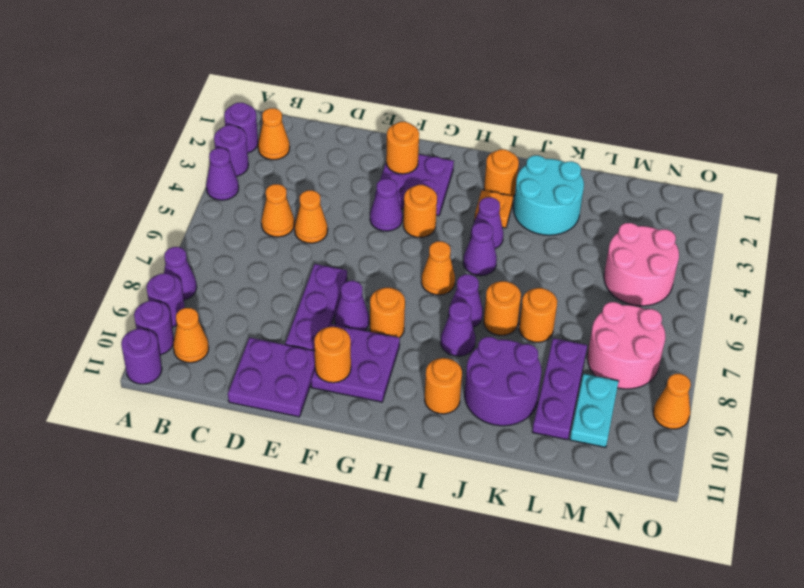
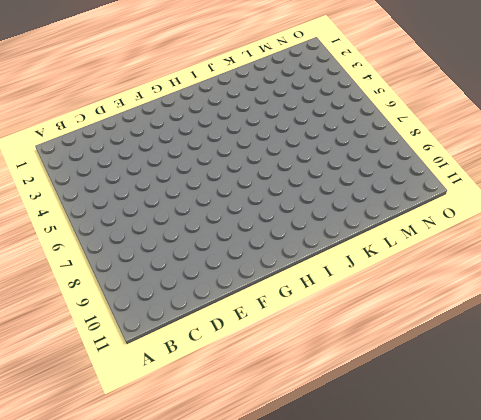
none -> purple 1x1 round brick [224,103,258,153]
none -> purple 1x1 round brick [214,125,249,176]
none -> purple 1x1 cone [206,148,239,200]
none -> purple 1x1 cone [164,247,197,300]

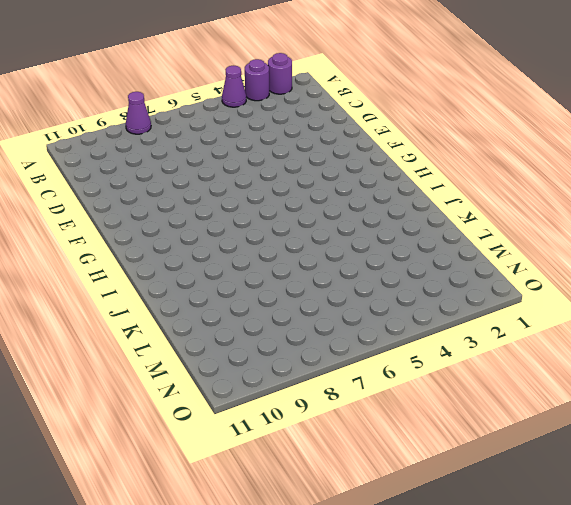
none -> purple 1x1 round brick [146,273,185,327]
none -> purple 1x1 round brick [134,301,174,355]
none -> purple 1x1 round brick [121,329,162,384]
none -> orange 1x1 cone [258,108,290,160]

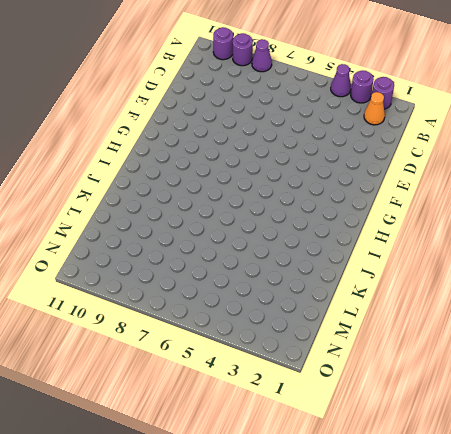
none -> purple 1x1 round brick [121,329,162,384]
none -> orange 1x1 cone [173,308,209,363]
none -> orange 1x1 cone [261,184,294,237]
none -> orange 1x1 cone [295,190,328,243]

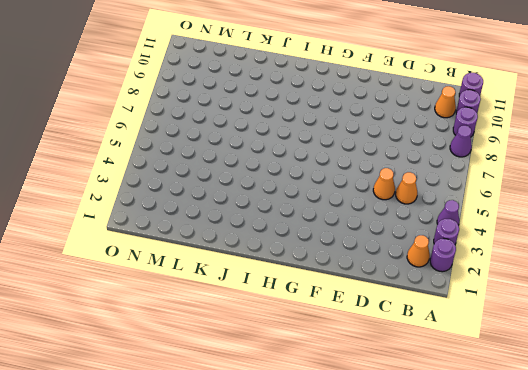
none -> purple 2x2 plate [228,338,315,417]
none -> purple 1x3 plate [285,264,347,351]
none -> purple 2x2 plate [375,154,454,216]
none -> purple 1x1 cone [370,179,403,231]

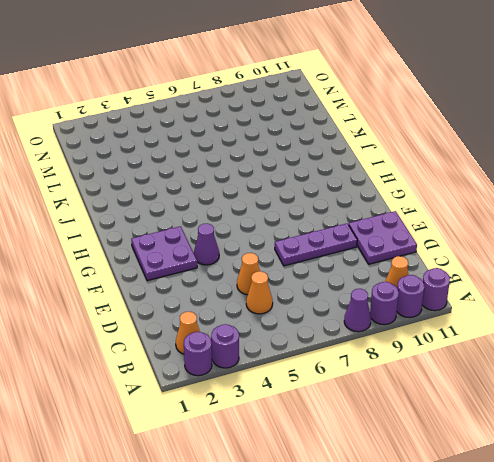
none -> purple 1x1 cone [206,148,239,200]
none -> purple 1x1 cone [335,281,369,331]
none -> purple 2x2 plate [311,324,400,402]
none -> orange 1x1 round brick [403,185,437,237]

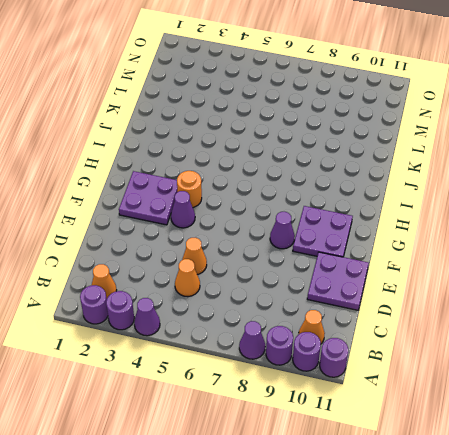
none -> purple 1x3 plate [285,264,347,351]
none -> orange 1x1 round brick [370,288,405,337]
none -> orange 1x1 cone [421,241,455,295]
none -> orange 1x1 round brick [484,149,519,196]

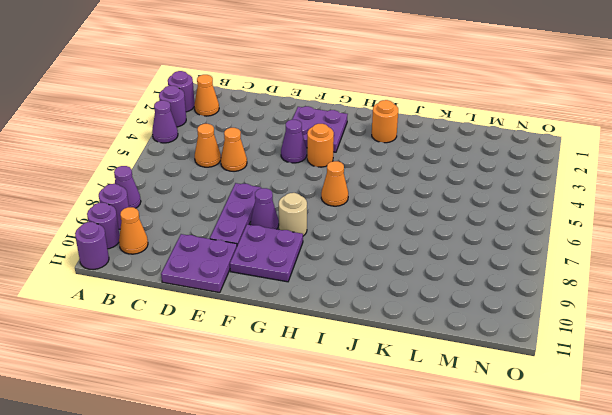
tan 1x1 round brick [279,193,307,236] -> orange 1x1 round brick [370,288,405,337]
none -> orange 1x1 plate [474,190,513,228]
none -> purple 1x1 cone [470,197,503,248]
none -> purple 1x1 cone [463,222,497,276]
none -> purple 1x1 cone [448,274,483,327]

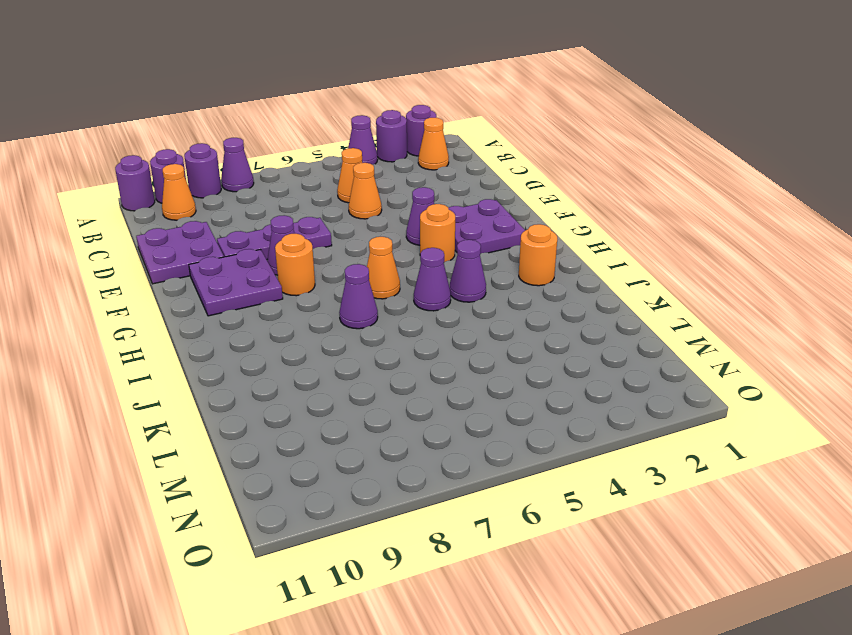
none -> orange 1x1 plate [474,190,513,228]
none -> purple 1x1 cone [441,302,476,356]
none -> orange 1x1 round brick [424,358,462,414]
none -> cyan 2x2 round brick [514,155,584,235]

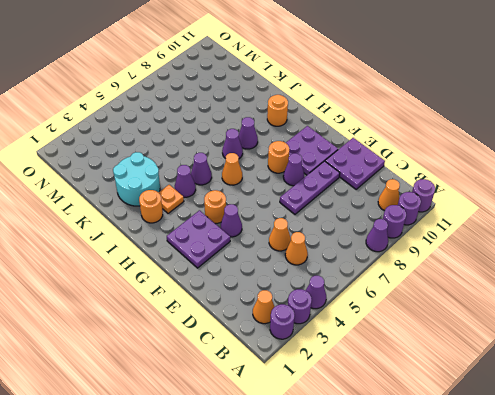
none -> orange 1x1 round brick [484,281,521,335]
none -> purple 2x2 round brick [465,337,541,426]
none -> orange 1x1 round brick [519,288,557,342]
none -> purple 1x3 plate [532,338,587,440]

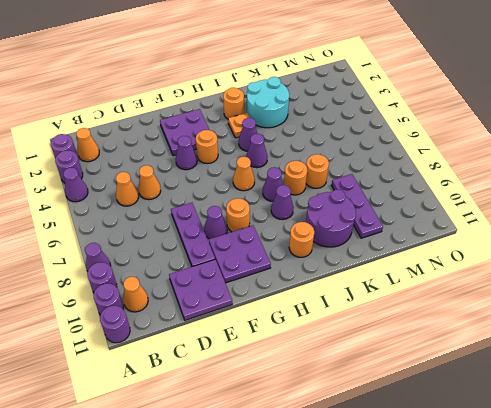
none -> pink 2x2 round brick [604,223,679,306]
none -> pink 2x2 round brick [587,302,665,389]
none -> cyan 1x2 plate [570,374,618,447]
none -> orange 1x1 cone [653,374,691,429]

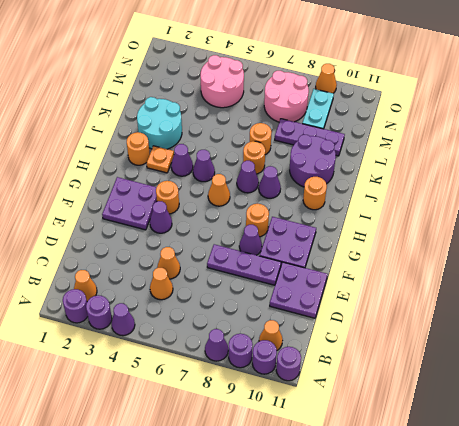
cyan 1x2 plate [302,89,334,129] -> cyan 1x2 plate turned to [570,374,618,447]
none -> orange 1x1 round brick [386,122,419,174]
none -> orange 1x1 round brick [314,327,351,383]

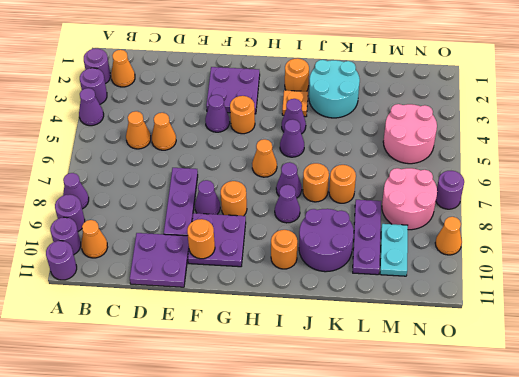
purple 1x1 round brick [436,171,464,209] -> none
none -> orange 1x1 round brick [386,122,419,174]

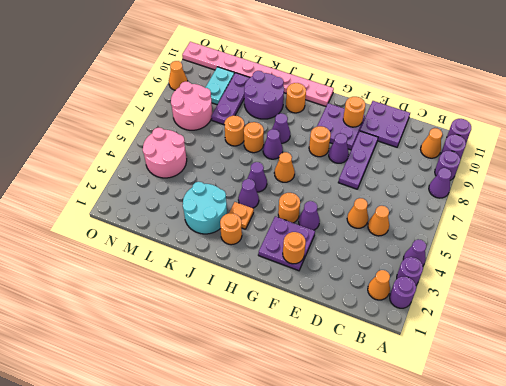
pink 1x8 plate [182,42,334,106] -> none

